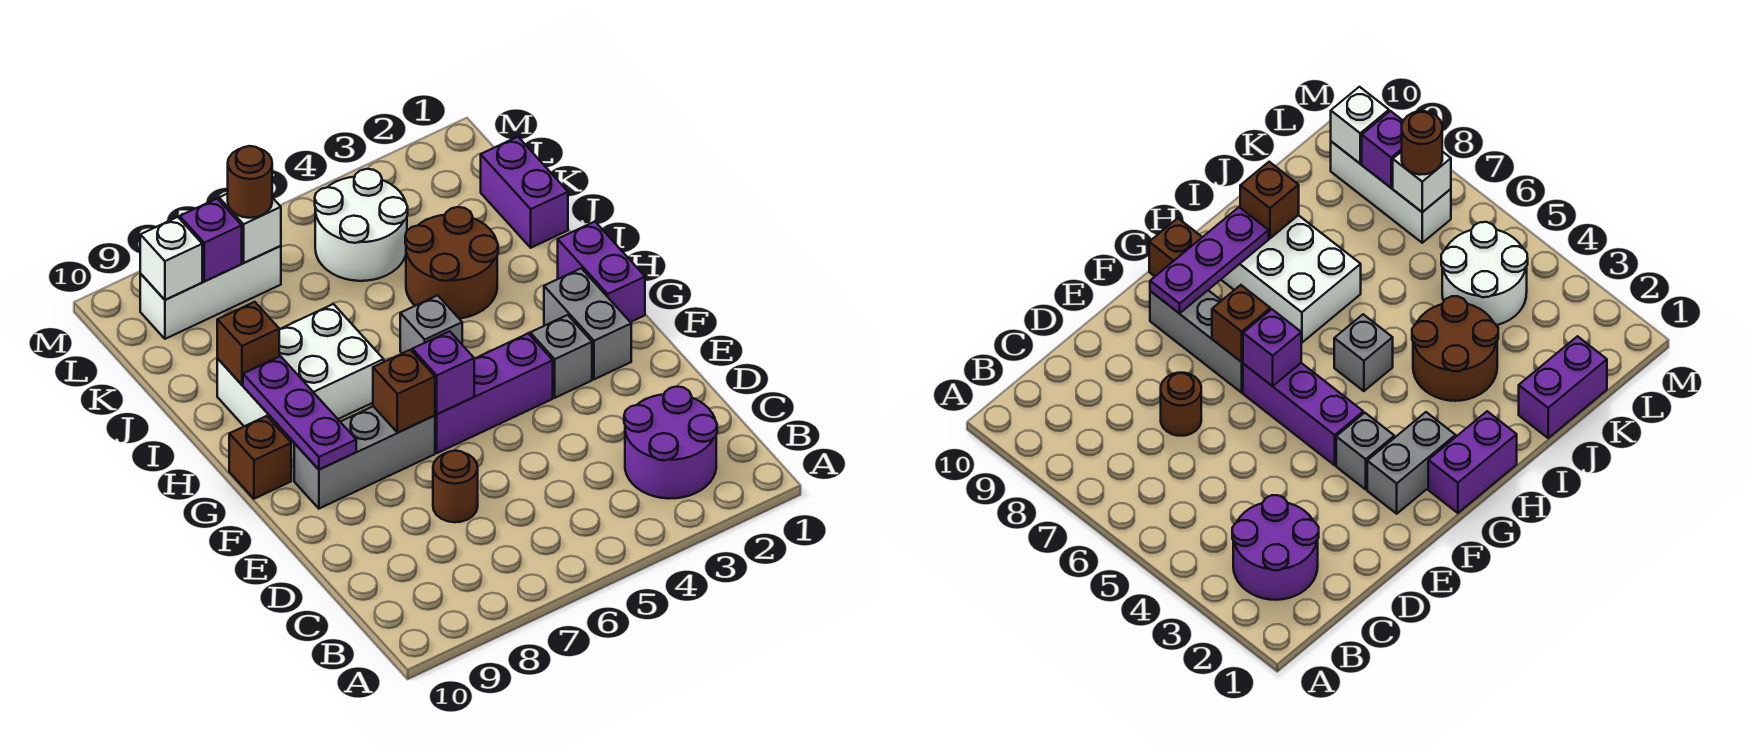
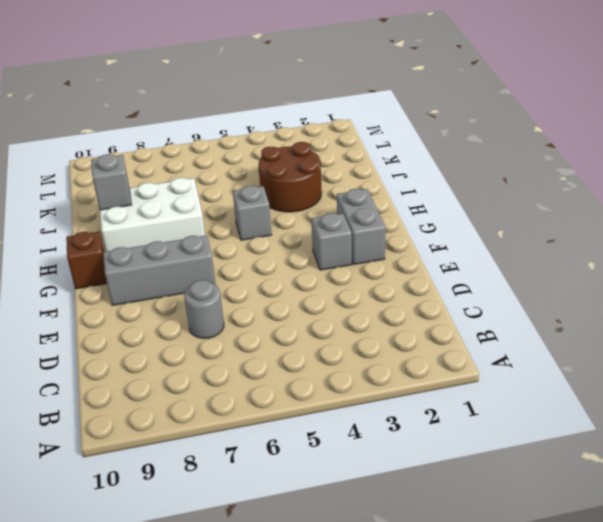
grey 1x1 round brick [184,280,224,339] -> brown 1x1 round brick [433,451,478,522]
grey 1x1 brick [91,154,132,210] -> brown 1x1 brick [217,302,279,385]
none -> purple 2x2 round brick [624,387,717,499]
none -> purple 1x3 brick [435,333,553,453]
none -> purple 1x2 brick [558,222,645,322]

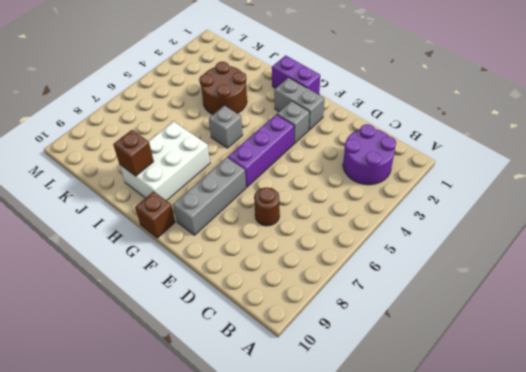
none -> purple 1x2 brick [481,137,568,248]
none -> white 2x2 round brick [315,169,408,281]
none -> white 1x3 brick [140,246,281,339]

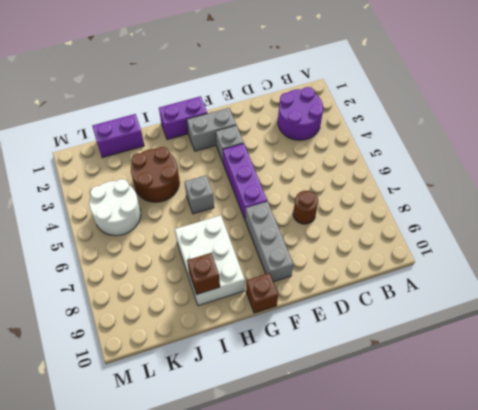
none -> white 1x3 brick [140,246,281,339]
none -> purple 1x1 brick [412,331,474,414]
none -> brown 1x1 brick [373,350,435,433]

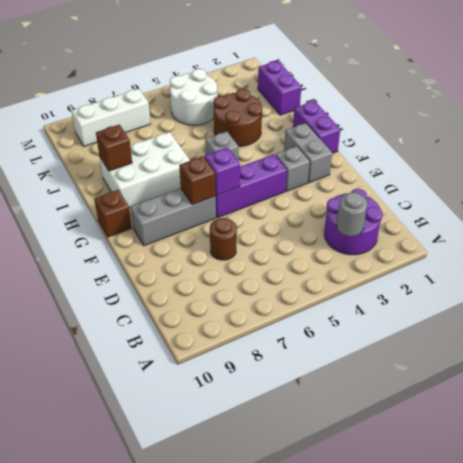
grey 1x1 round brick [336,192,367,236] -> none
none -> purple 1x3 plate [243,356,356,469]
none -> white 1x1 brick [219,194,281,263]
none -> purple 1x1 brick [180,199,242,281]

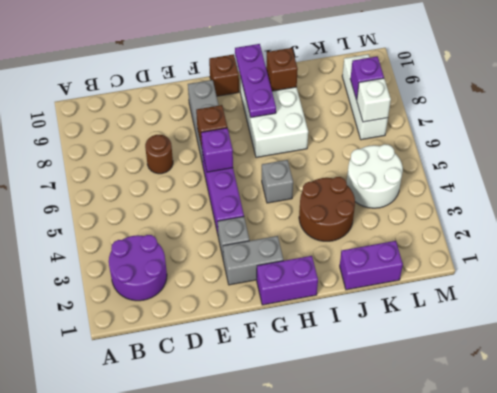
purple 1x3 plate [235,44,276,117] -> purple 1x3 plate turned to [243,356,356,469]
none -> white 1x1 brick [140,217,202,300]
none -> brown 1x1 round brick [228,146,272,218]

